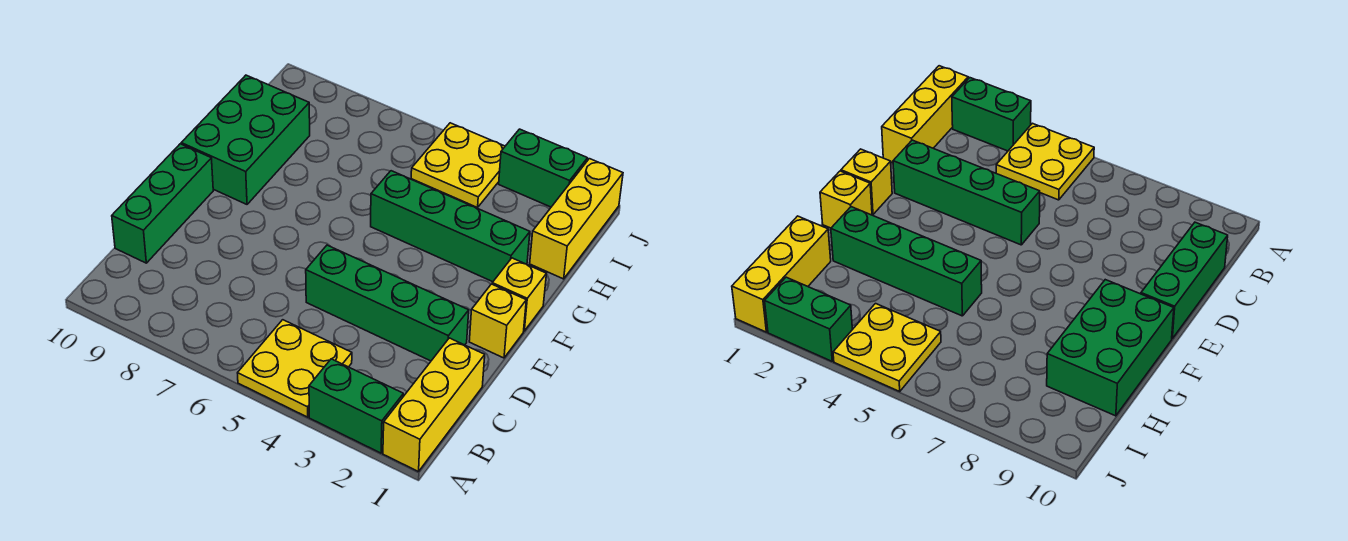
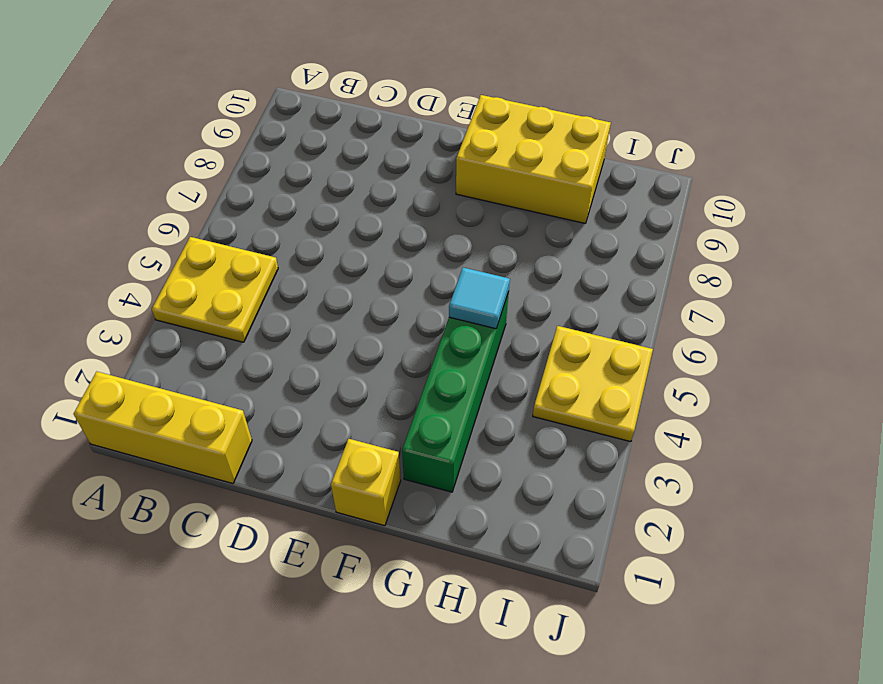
yellow 2x3 brick [456,95,611,223] -> green 2x3 brick [181,75,310,204]
cyan 1x1 tile [449,268,510,329] -> none
none -> green 1x2 brick [309,359,403,453]
none -> green 1x3 brick [112,144,213,263]
none -> green 1x4 brick [306,245,469,361]

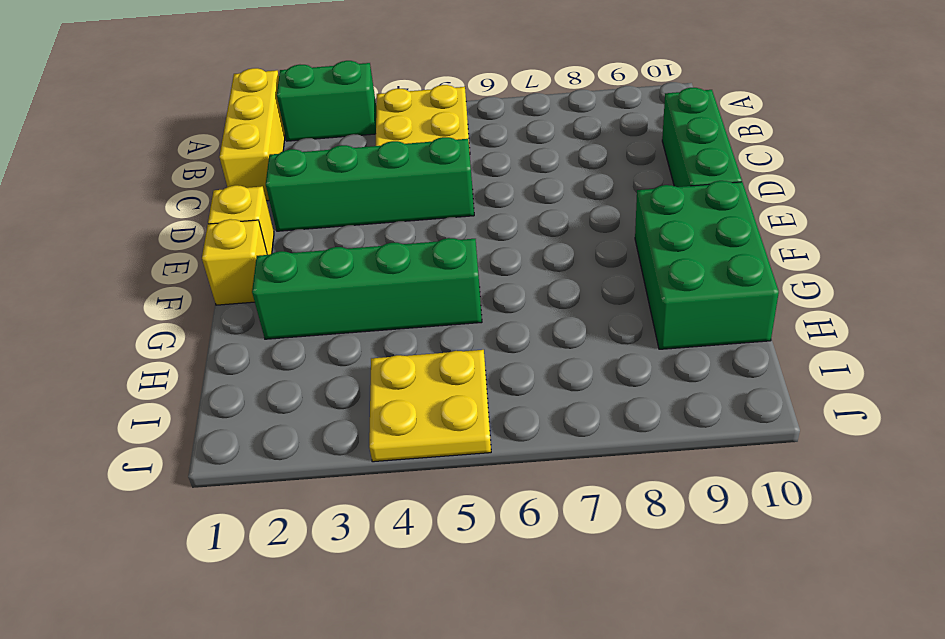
none -> yellow 1x3 brick [530,159,623,279]
none -> green 1x2 brick [499,129,588,207]

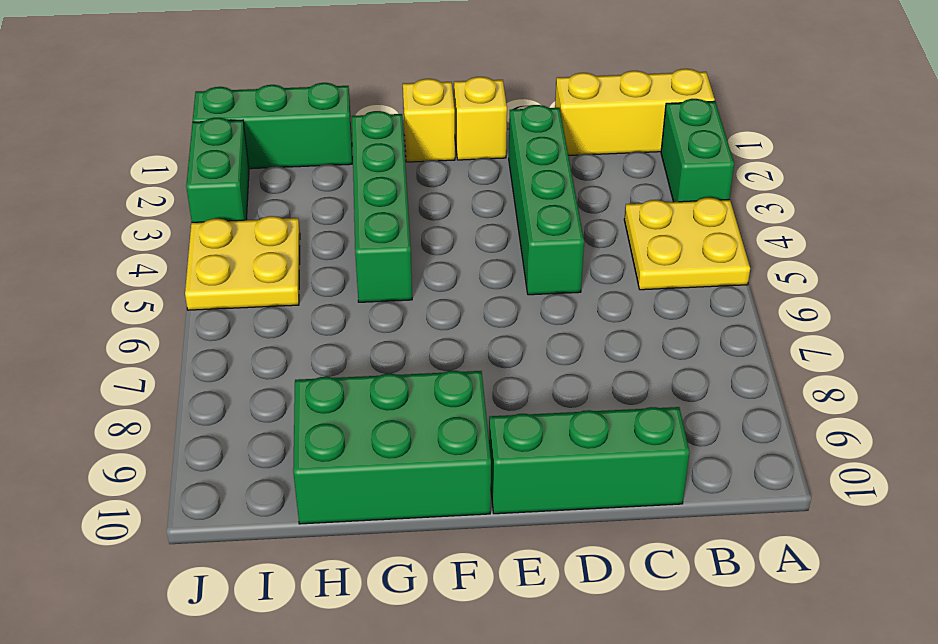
green 1x3 brick [193,83,352,169] -> yellow 1x3 brick [530,159,623,279]

